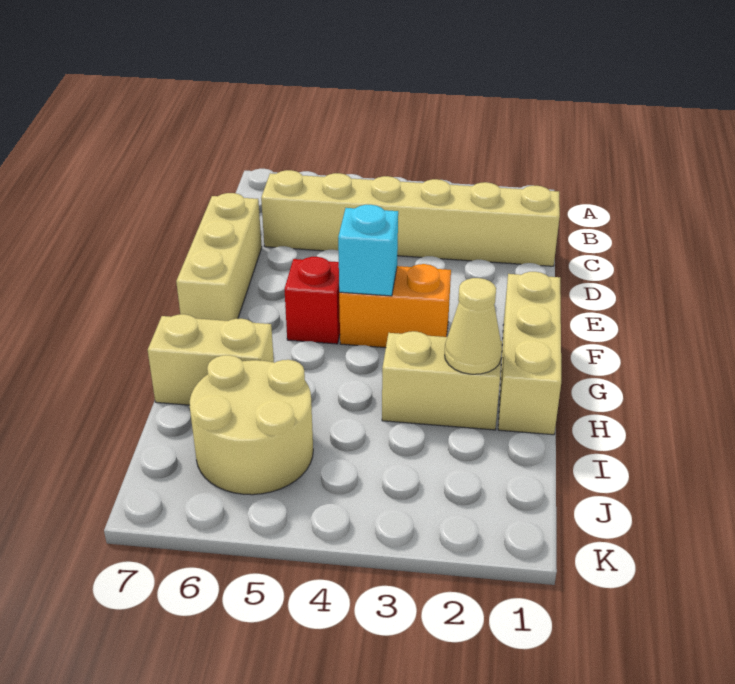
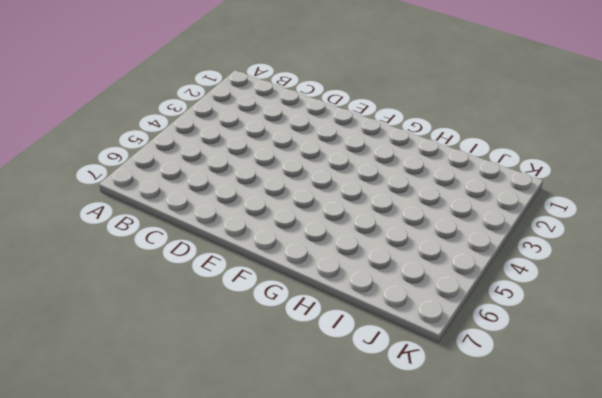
none -> tan 1x6 brick [261,170,560,266]
none -> tan 1x3 brick [176,193,262,321]

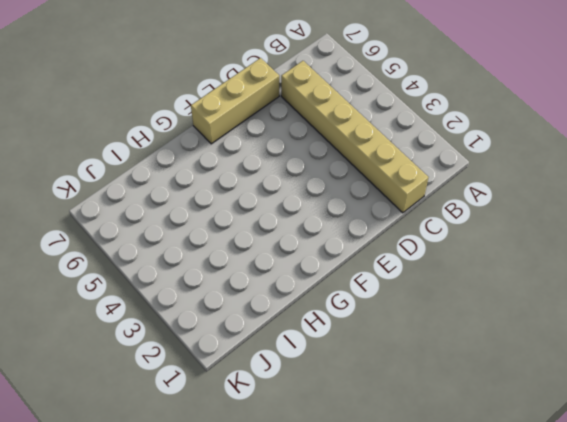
none -> tan 1x3 brick [498,272,561,435]
none -> orange 1x2 brick [339,264,451,348]

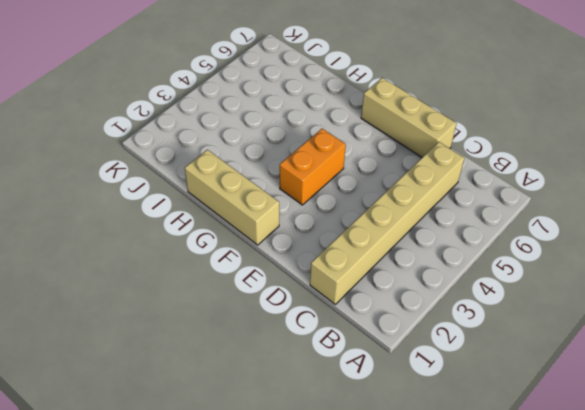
none -> red 1x1 brick [284,257,340,344]
none -> tan 1x2 brick [382,331,502,430]

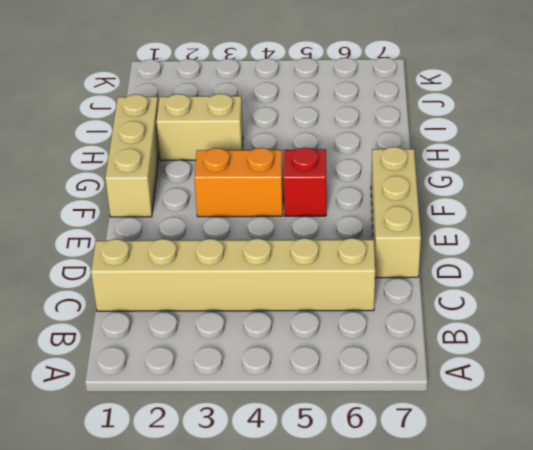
none -> tan 1x2 brick [148,314,274,405]
none -> tan 2x2 round brick [190,355,313,495]

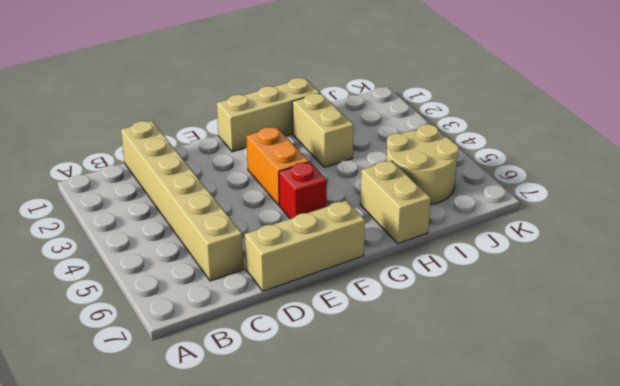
none -> cyan 1x1 brick [338,205,398,296]
none -> tan 1x1 cone [445,278,502,374]

